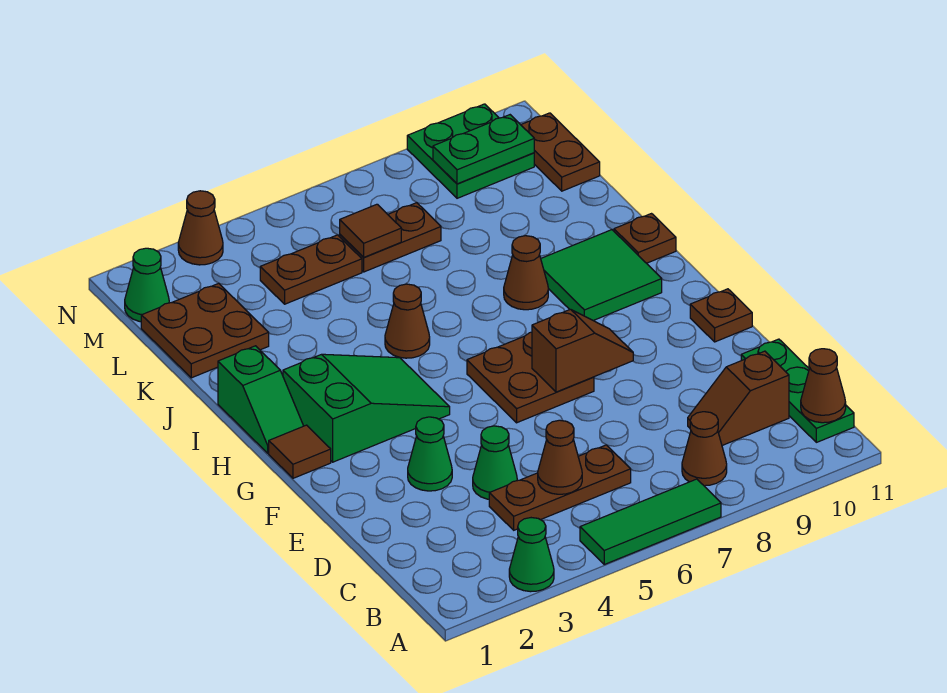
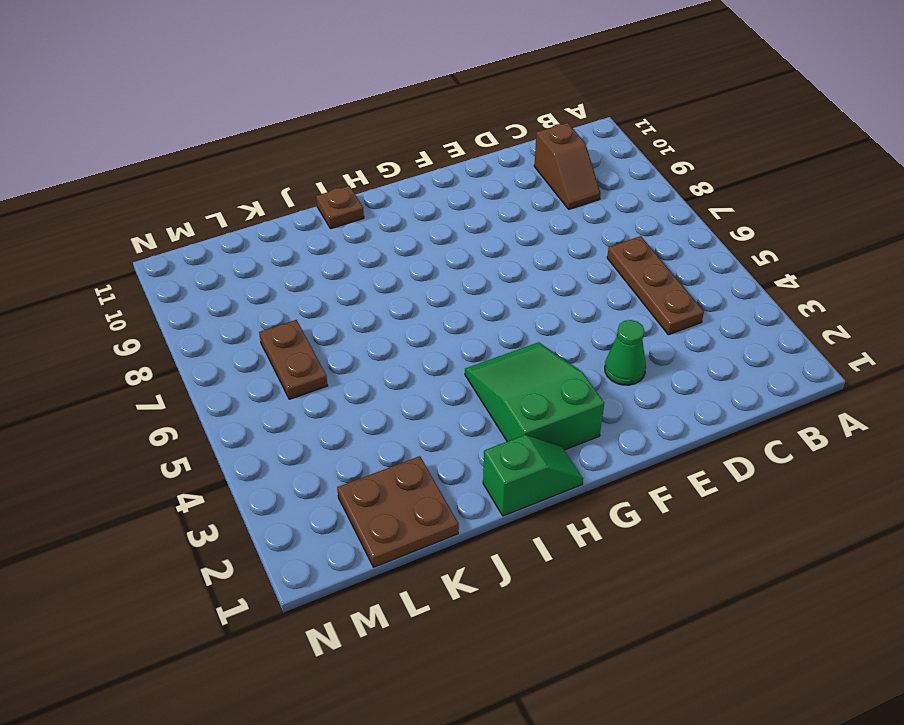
none -> green 1x1 cone [509,518,554,592]
none -> green 1x3 tile [580,479,721,564]
none -> brown 1x1 cone [682,412,727,486]

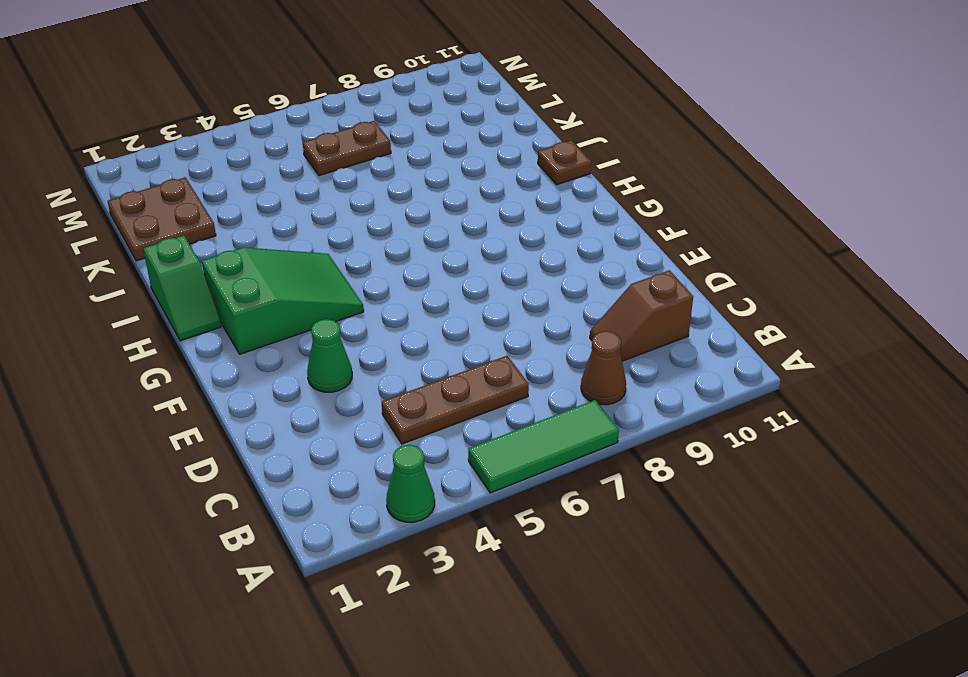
none -> green 1x3 plate [741,339,854,442]
none -> green 1x1 cone [473,426,517,499]
none -> brown 2x2 plate [467,332,594,423]

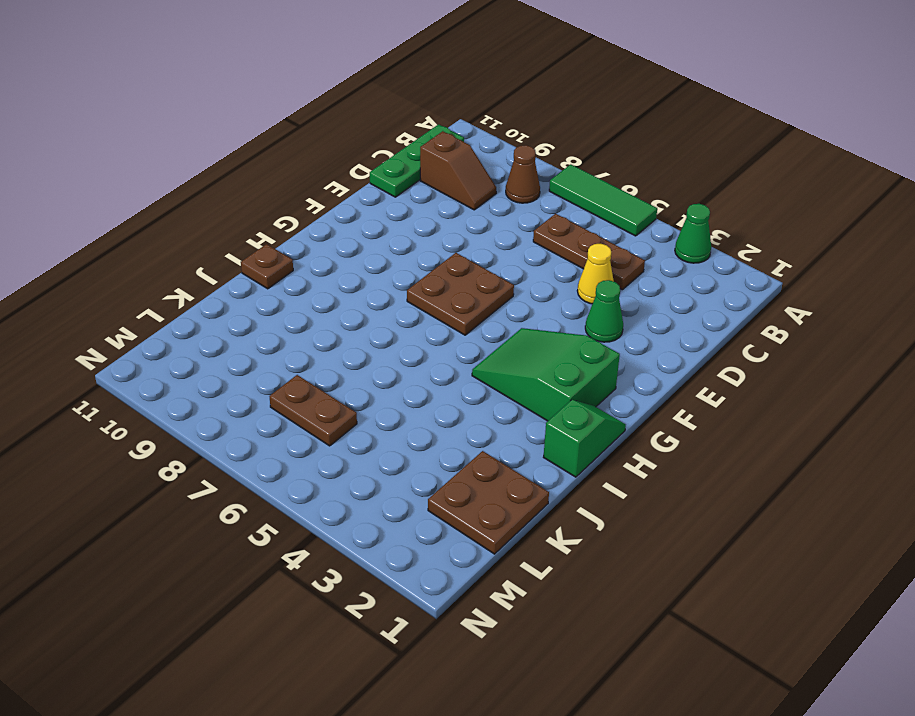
yellow 1x1 cone [577,244,614,304] -> green 1x1 cone [473,426,517,499]
none -> brown 1x1 plate [690,289,752,342]
none -> brown 1x1 tile [269,425,331,478]
none -> green 2x2 tile [541,230,662,321]

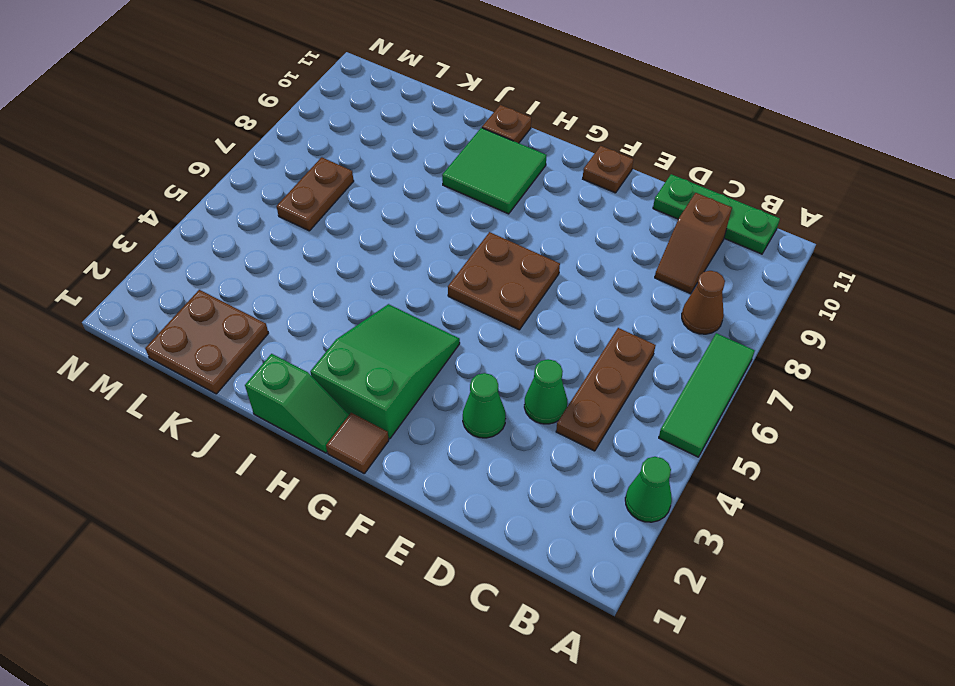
none -> brown 1x1 cone [385,284,430,358]
none -> brown 1x1 cone [504,236,548,310]
none -> brown 1x2 plate [260,235,362,304]

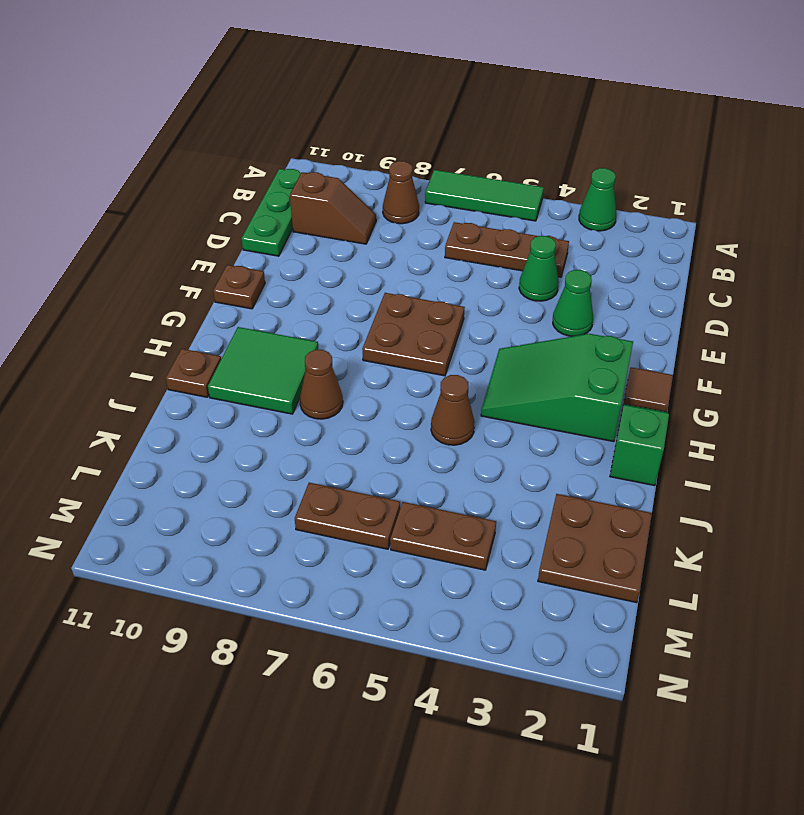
none -> brown 1x2 plate [521,113,600,191]
none -> green 1x1 cone [125,248,169,322]
none -> green 2x2 plate [407,104,534,198]

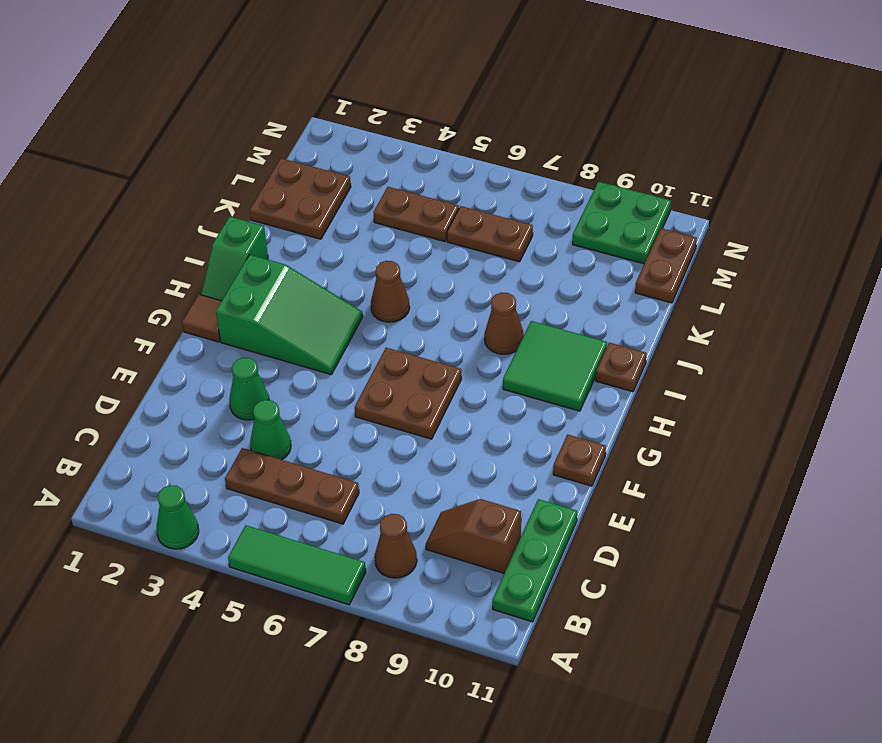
none -> green 1x1 cone [125,248,169,322]
none -> brown 1x1 cone [178,191,223,265]
none -> brown 1x1 cone [801,349,846,423]

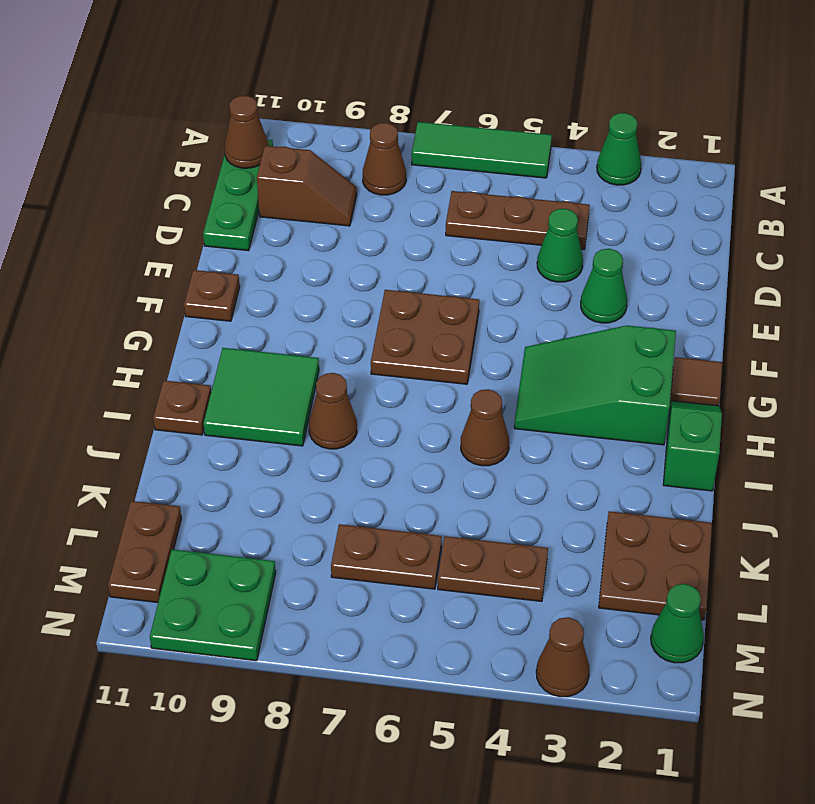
none -> brown 1x1 cone [538,420,582,494]
none -> brown 1x2 slope [532,309,633,392]
none -> brown 1x1 tile [340,204,401,257]

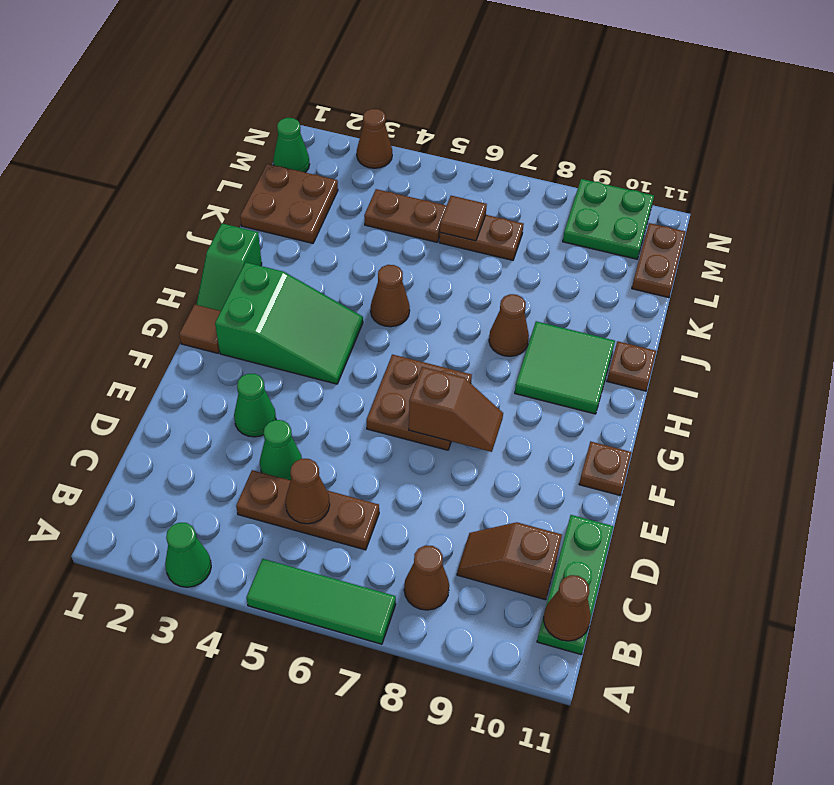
none -> green 1x2 plate [433,115,534,184]

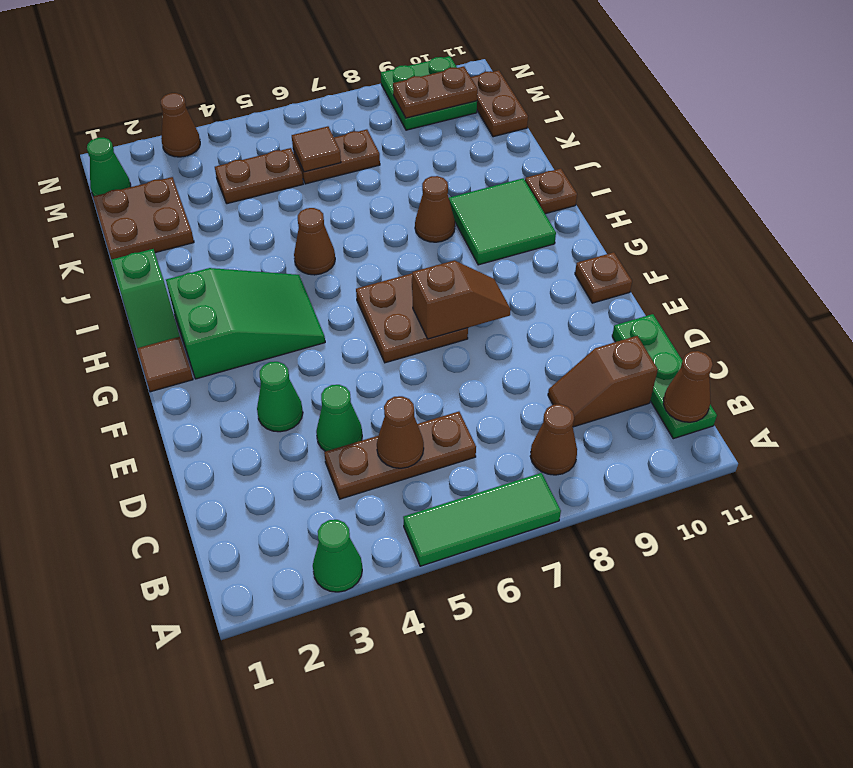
brown 1x2 plate [393,66,478,118] -> green 1x2 plate [433,115,534,184]

